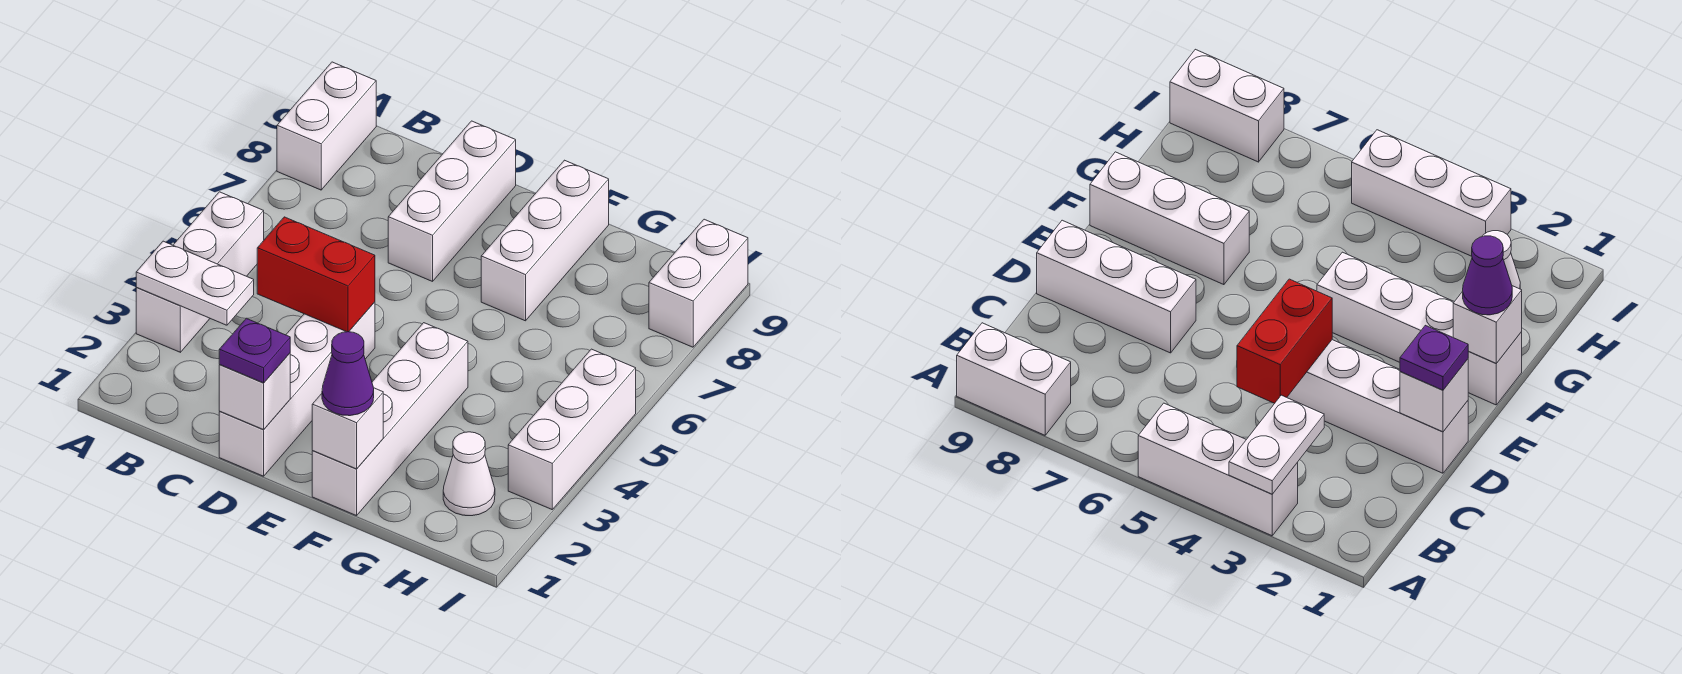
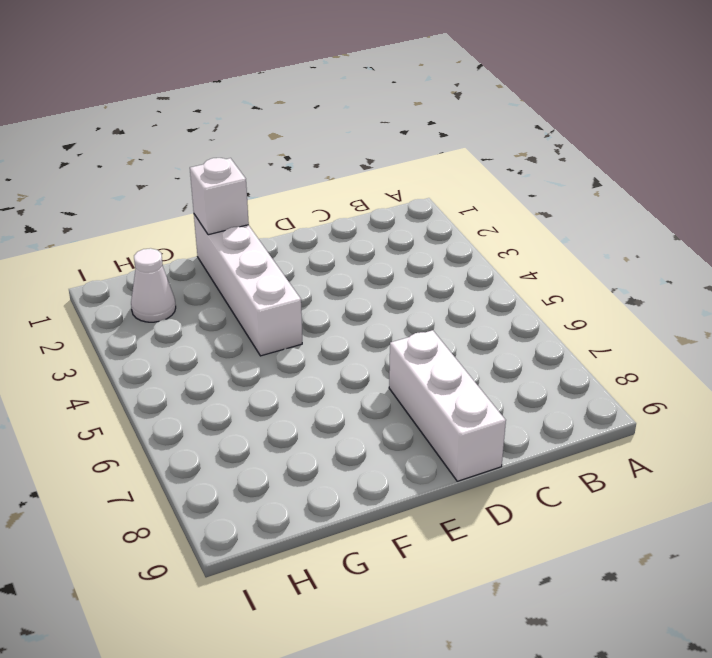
none -> white 1x3 brick [136,192,264,352]
none -> white 1x2 brick [277,62,376,190]
none -> white 1x4 brick [219,302,375,476]

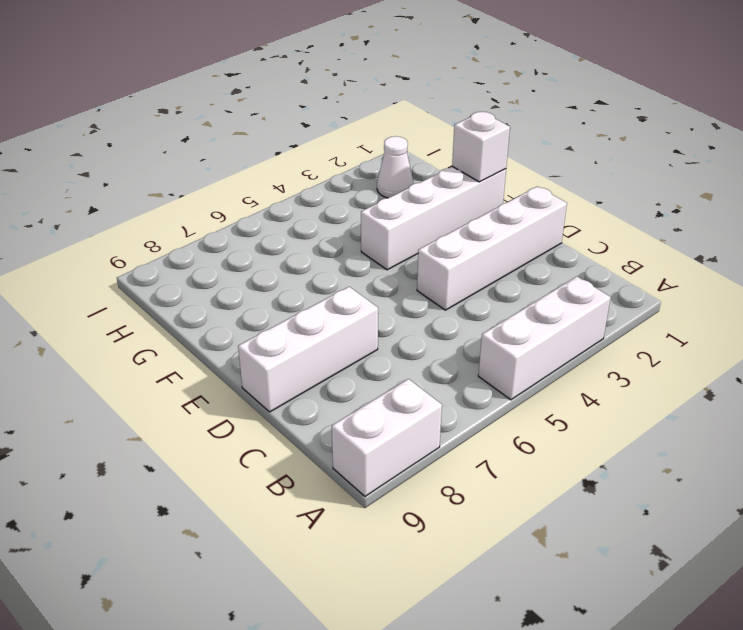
none -> white 1x3 brick [481,160,609,321]
none -> white 1x3 brick [508,349,636,509]
none -> white 1x2 brick [649,219,748,347]

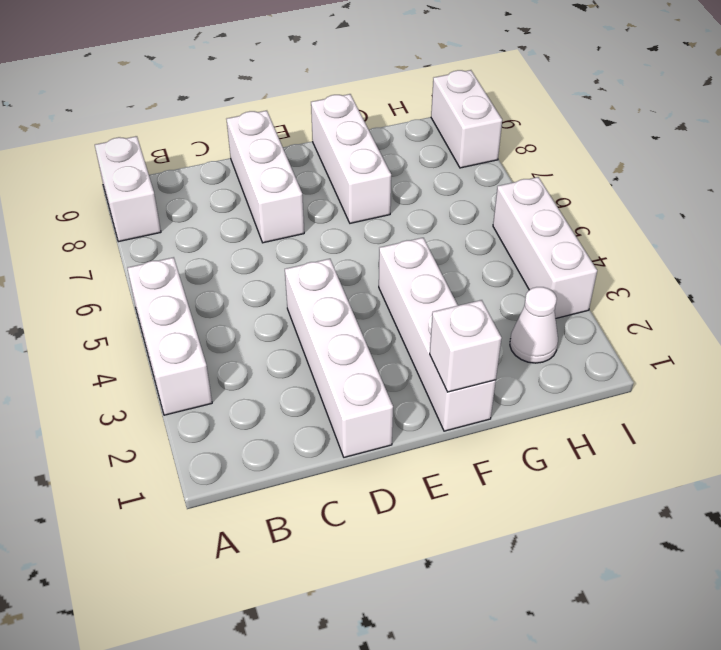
none -> white 1x2 plate [136,241,254,325]
none -> red 1x2 brick [257,217,375,332]
none -> white 1x1 brick [219,353,290,430]

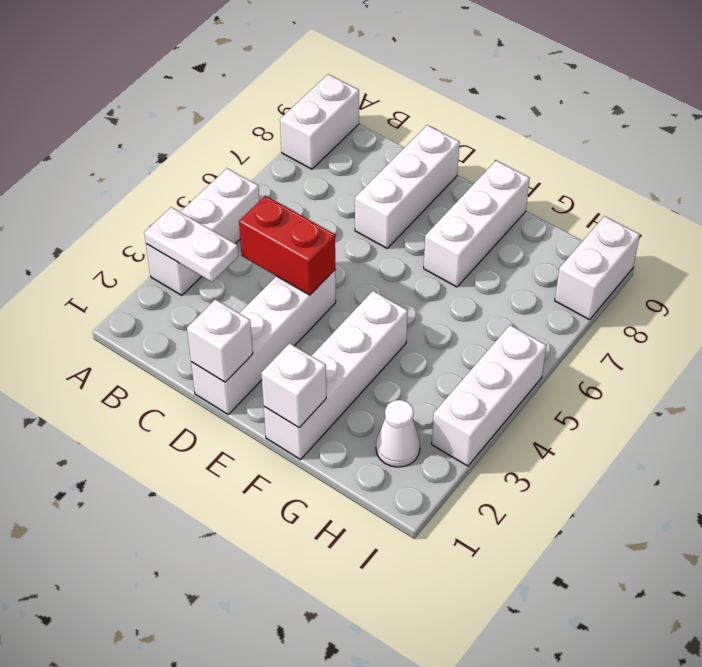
none -> purple 1x1 plate [219,318,290,383]
none -> purple 1x1 cone [322,332,374,416]

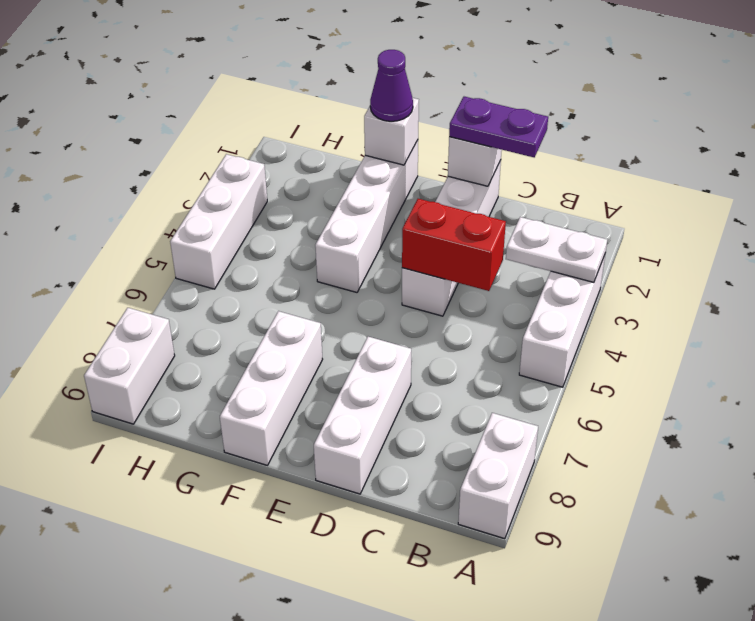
purple 1x2 plate [449,97,548,157] -> purple 1x1 plate [219,318,290,383]
none -> white 1x1 cone [443,432,495,516]

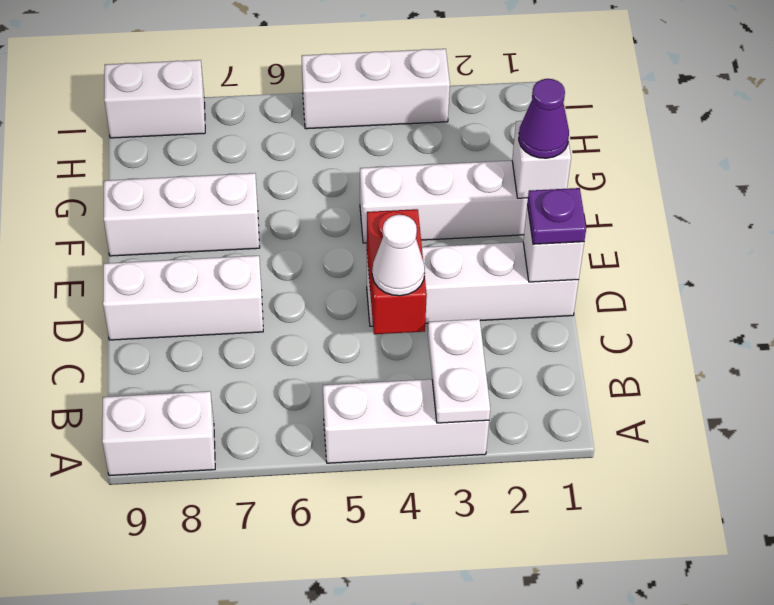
white 1x1 cone [372,215,425,296] -> white 1x1 cone moved to [443,432,495,516]

